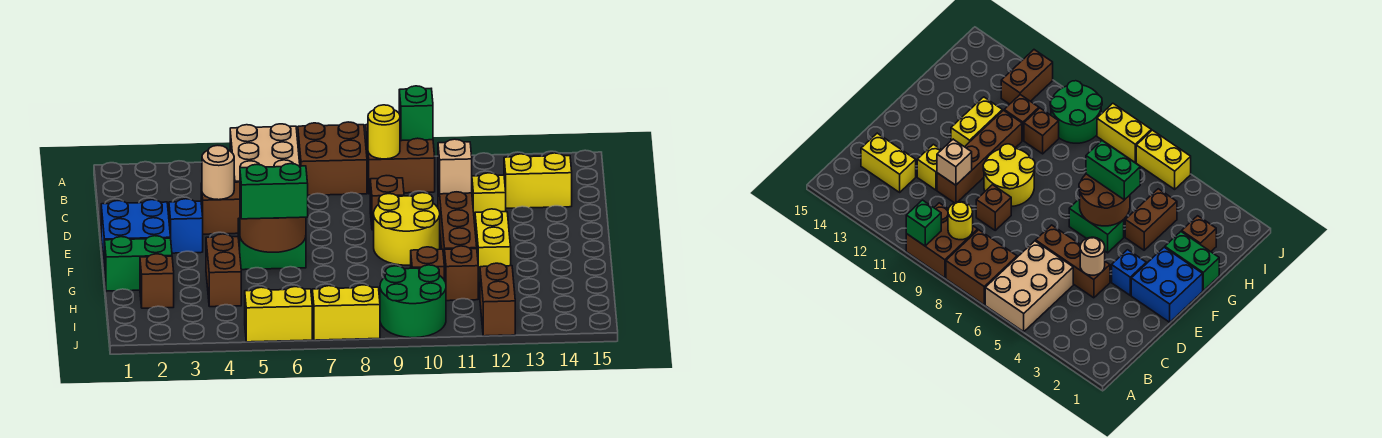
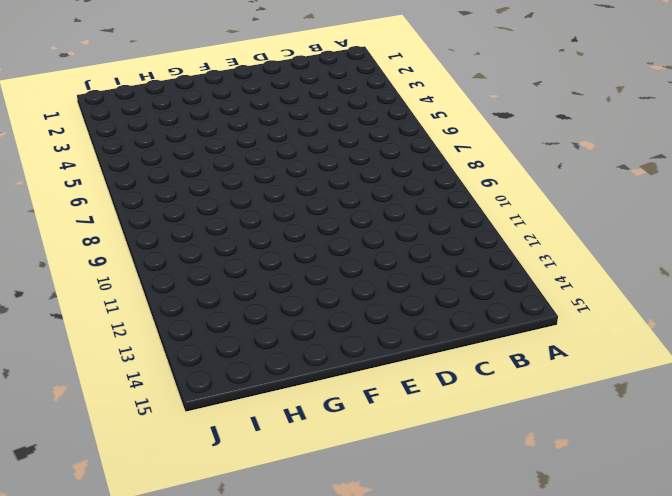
none -> tan 2x3 brick [230,124,300,182]
none -> brown 2x2 brick [298,122,367,195]
none -> brown 2x2 brick [366,124,435,194]

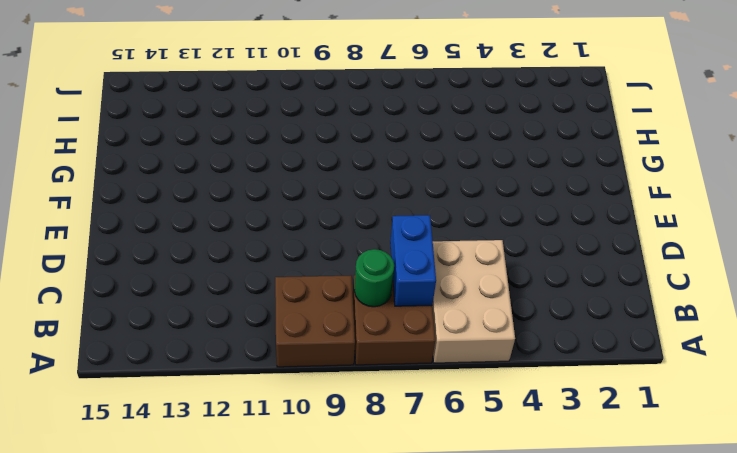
blue 1x2 brick [390,215,436,306] -> none
green 1x1 round brick [354,249,394,307] -> none
none -> yellow 1x2 brick [504,153,572,208]
none -> brown 1x3 brick [201,182,240,234]
none -> brown 1x1 brick [370,176,404,230]

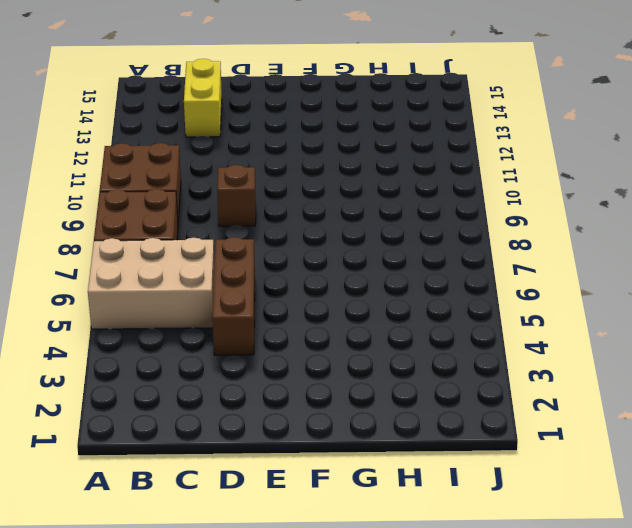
none -> brown 1x4 brick [438,182,477,280]
none -> yellow 1x1 brick [472,173,506,223]
none -> blue 2x2 brick [101,200,171,273]

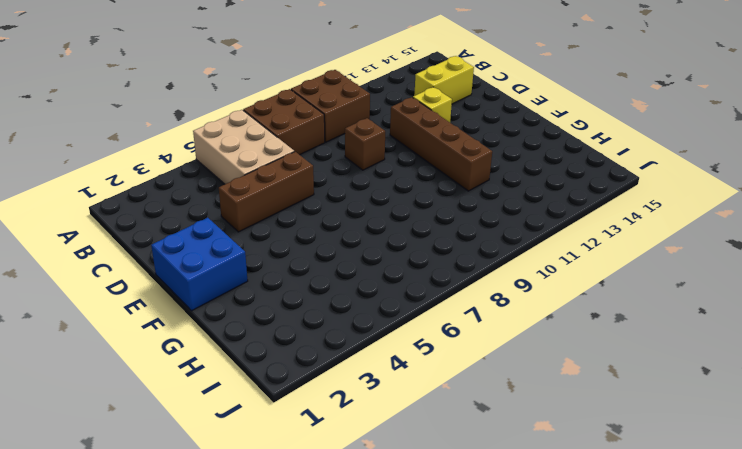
none -> blue 1x1 brick [169,199,203,253]
none -> yellow 2x2 round brick [374,193,440,265]
none -> green 1x2 brick [238,218,306,270]

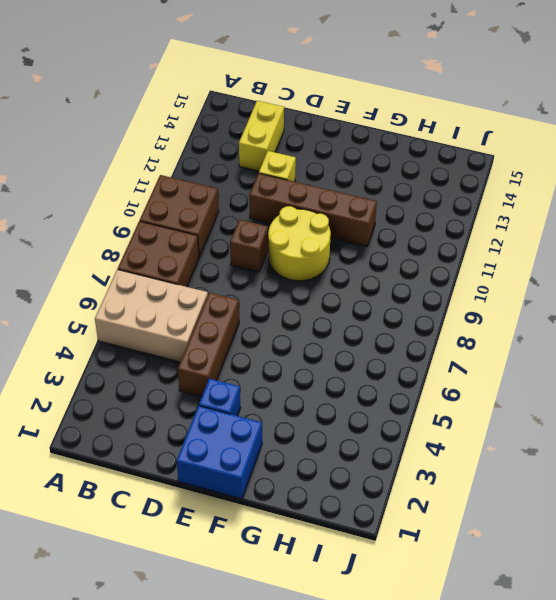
none -> green 1x2 brick [238,218,306,270]
none -> yellow 1x2 brick [475,209,511,282]
none -> green 1x2 brick [105,236,172,291]

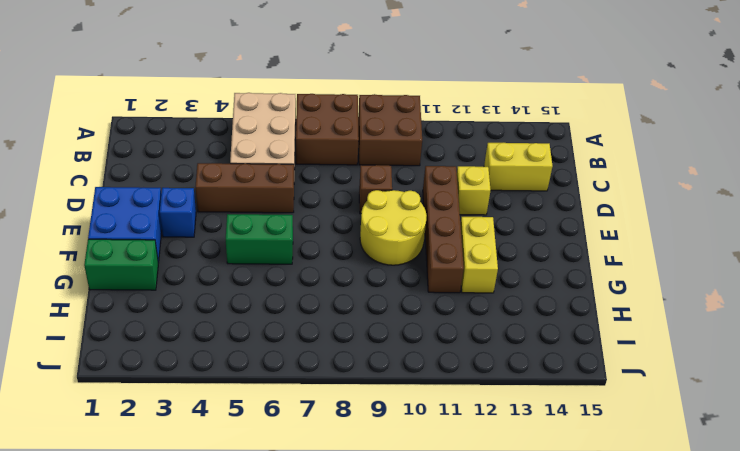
none -> brown 1x2 brick [206,234,241,307]
none -> brown 1x1 brick [140,254,174,308]
none -> brown 1x1 brick [411,247,444,279]

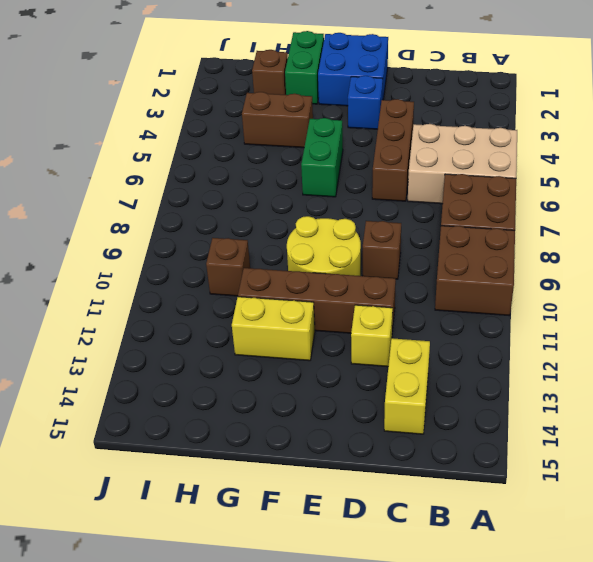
none -> brown 1x1 brick [445,246,478,301]
none -> green 2x2 round brick [380,265,446,338]
none -> brown 1x2 brick [480,263,515,336]

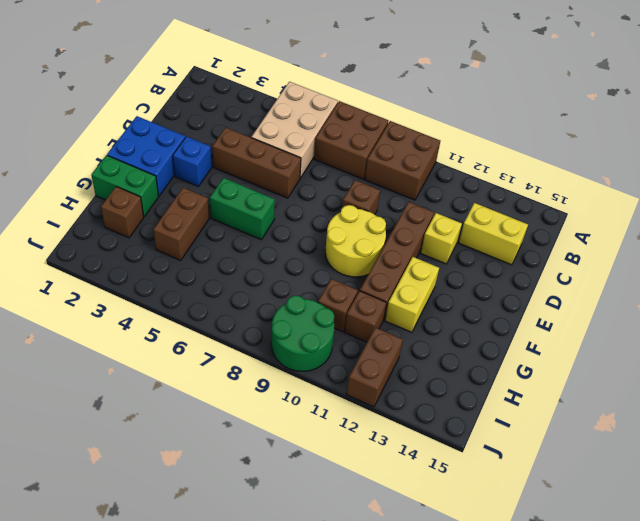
none -> yellow 1x2 brick [245,287,312,342]
none -> yellow 1x2 brick [312,285,380,340]
none -> green 1x1 brick [399,86,433,141]

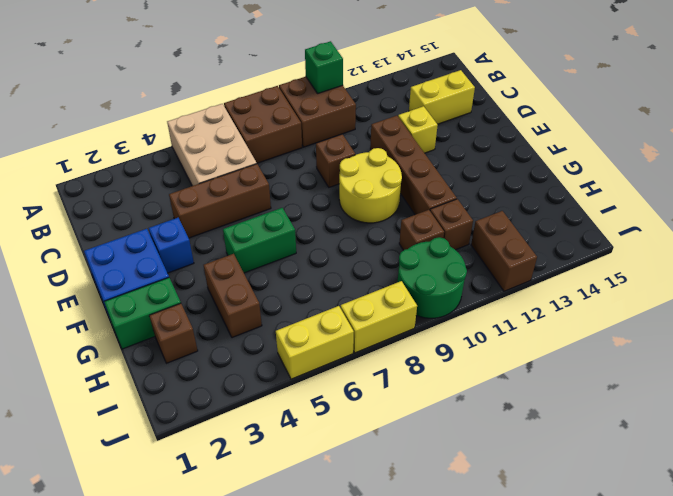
none -> yellow 1x2 brick [475,209,511,282]
none -> yellow 1x1 round brick [368,105,400,159]
none -> tan 1x1 round brick [202,145,234,200]

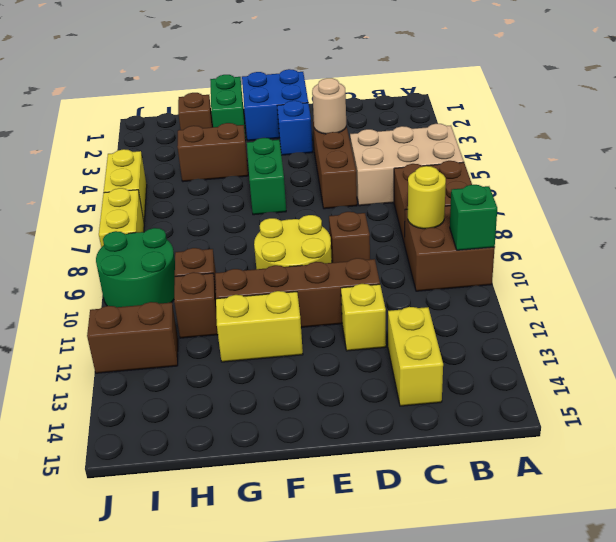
none -> tan 1x1 brick [438,139,472,194]
none -> brown 2x2 round brick [240,208,306,252]
none -> green 1x2 brick [240,164,308,219]

